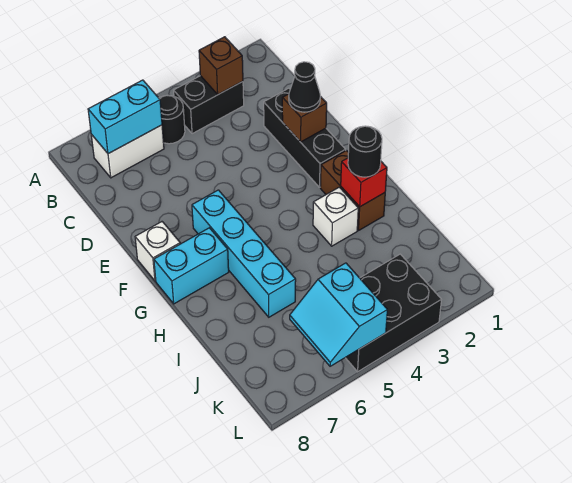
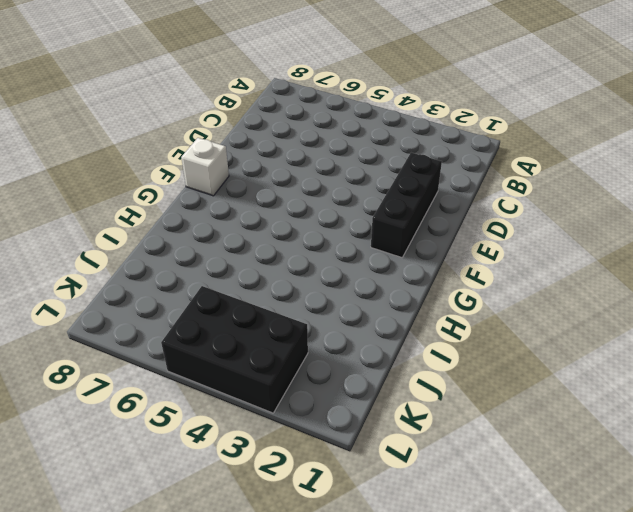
none -> black 1x2 brick [174,76,244,134]
none -> black 1x1 round brick [159,95,185,144]
none -> white 1x2 brick [91,125,164,178]

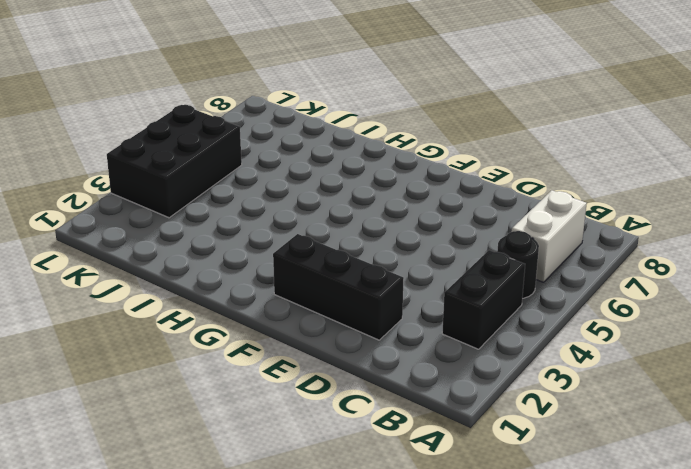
none -> cyan 1x4 brick [192,190,296,317]
none -> white 1x1 brick [135,222,180,281]
none -> brown 1x2 brick [320,151,385,230]

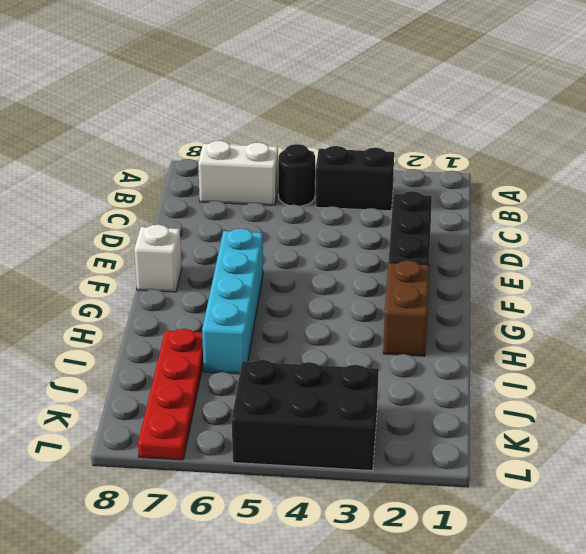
red 1x4 plate [138,329,203,460] -> none
none -> cyan 1x2 brick [154,228,229,304]
none -> white 1x1 brick [313,187,358,246]
none -> brown 1x1 brick [199,37,243,94]

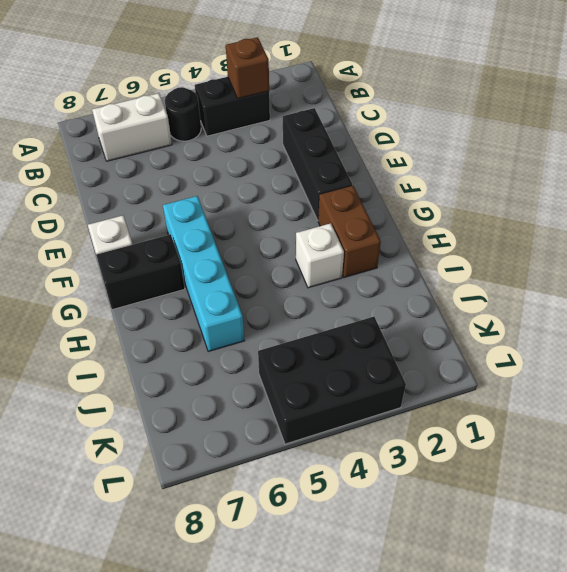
black 1x2 brick [96,234,185,310] -> cyan 1x2 brick [154,228,229,304]
none -> cyan 1x2 brick [88,80,162,154]
none -> brown 1x1 brick [282,94,327,142]
none -> red 1x1 brick [341,158,387,207]

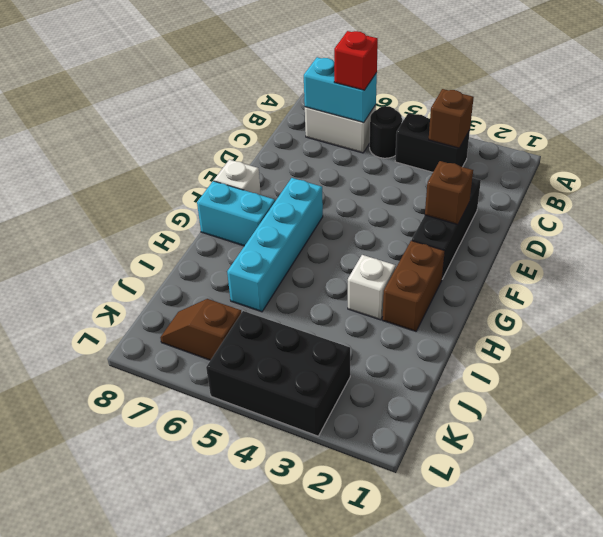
red 1x1 brick [334,31,378,90] -> red 1x1 brick moved to [341,158,387,207]
brown 1x2 slope [160,299,241,360] -> none
none -> cyan 2x2 slope [290,263,387,366]
none -> black 1x1 cone [289,62,321,112]
none -> black 1x1 round brick [348,126,382,177]

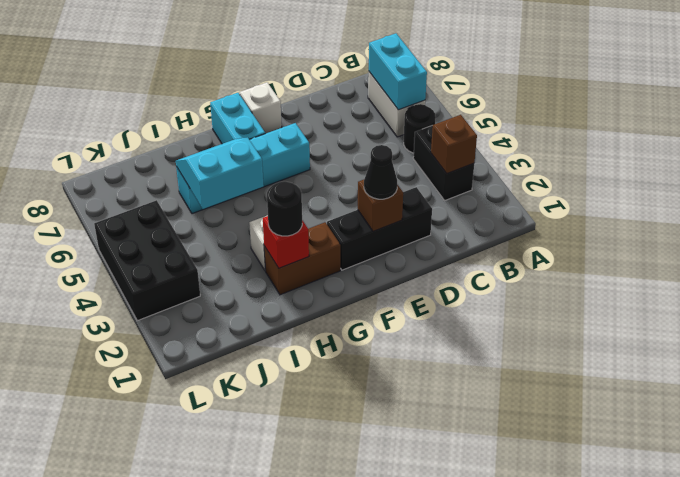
cyan 2x2 slope [176,137,264,209] -> cyan 2x2 slope moved to [290,263,387,366]

